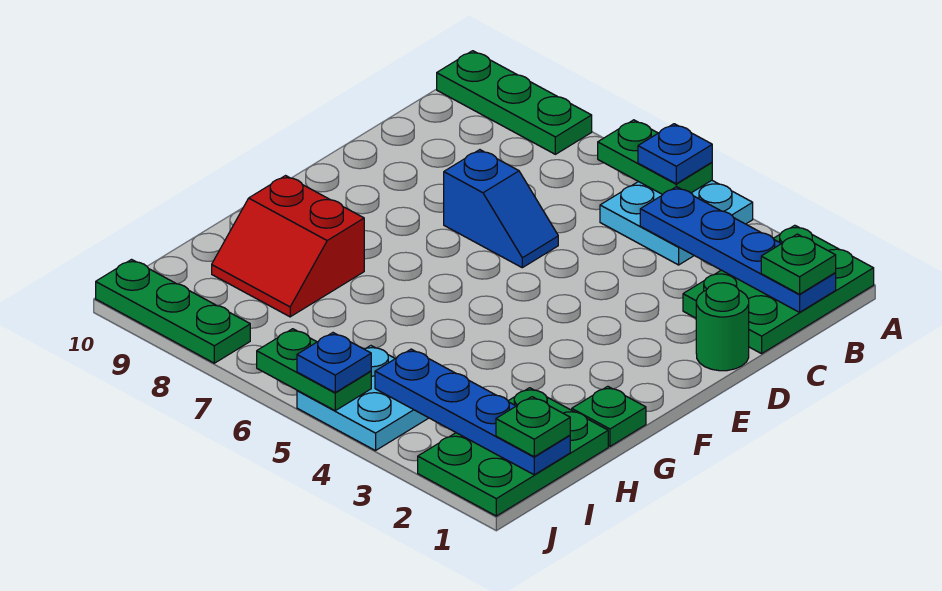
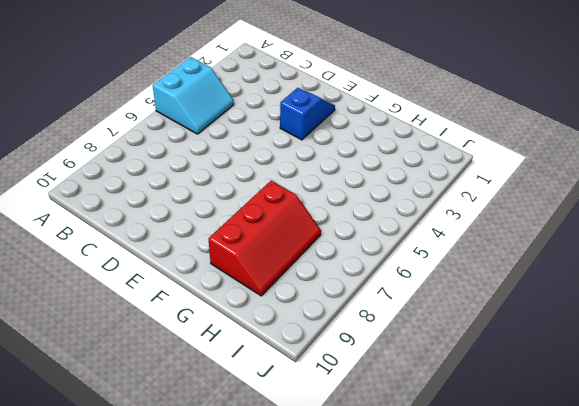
cyan 2x2 slope [153,57,234,134] -> cyan 2x2 plate [600,180,753,265]
blue 1x2 slope [280,88,335,140] -> blue 1x2 slope moved to [444,150,558,268]
red 2x3 slope [209,181,321,296] -> red 2x2 slope [212,176,364,317]
none -> green 2x3 plate [683,225,874,354]
none -> green 1x3 plate [437,51,592,154]
none -> green 1x1 round brick [696,283,749,371]

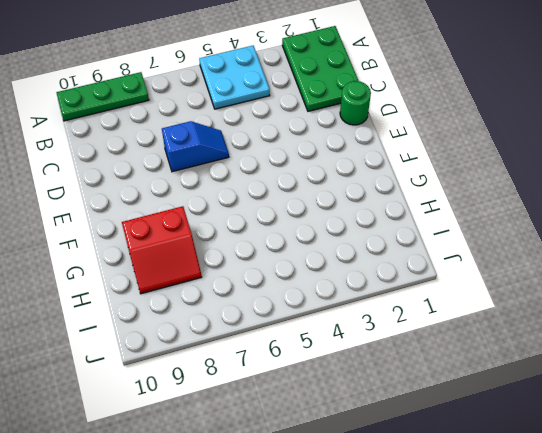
none -> green 1x1 plate [572,386,646,446]
none -> green 2x3 plate [418,388,608,516]
none -> cyan 2x2 plate [297,346,428,451]

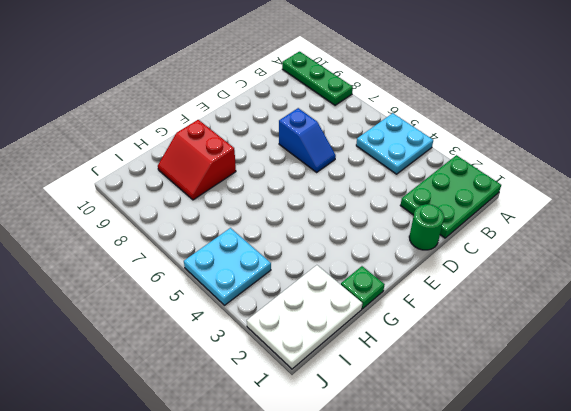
white 2x3 plate [247,265,362,369] -> green 2x3 plate [418,388,608,516]
none -> green 1x3 plate [96,260,250,363]
none -> green 1x2 plate [598,120,712,195]
none -> blue 1x4 plate [640,187,836,312]

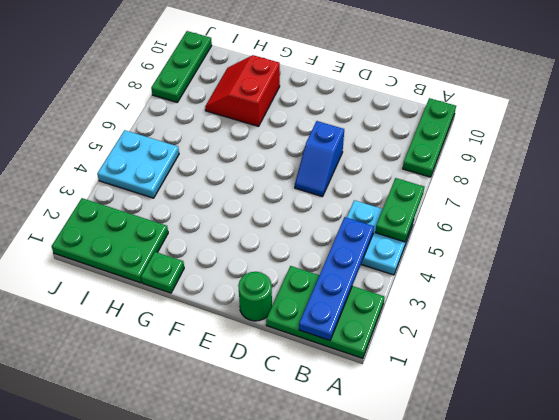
none -> blue 1x4 plate [375,349,570,475]
none -> green 1x2 plate [257,329,371,410]
none -> blue 1x1 plate [638,124,712,184]

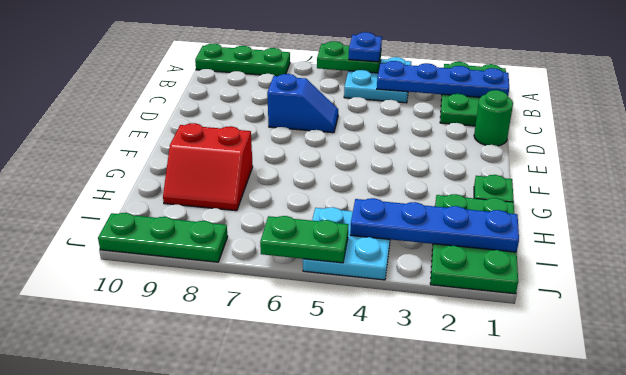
none -> green 1x1 plate [761,234,836,294]
none -> green 1x1 plate [496,397,570,457]
none -> blue 1x1 plate [297,333,371,392]

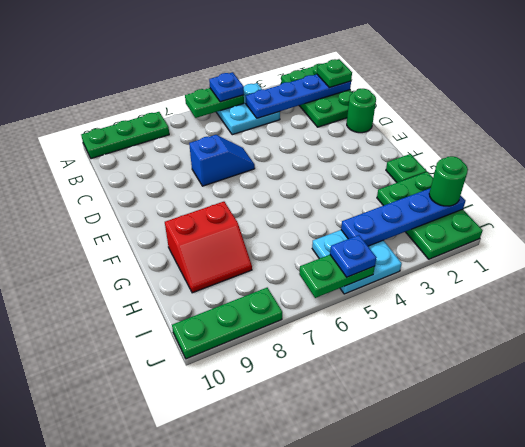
green 1x1 round brick [429,156,468,206] -> green 1x1 plate [496,397,570,457]

